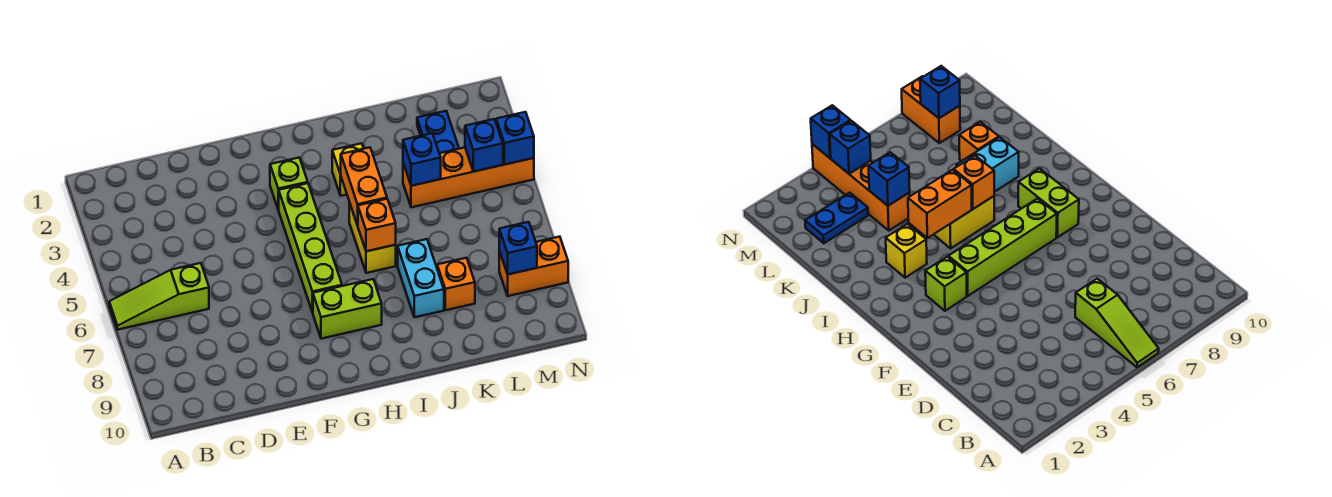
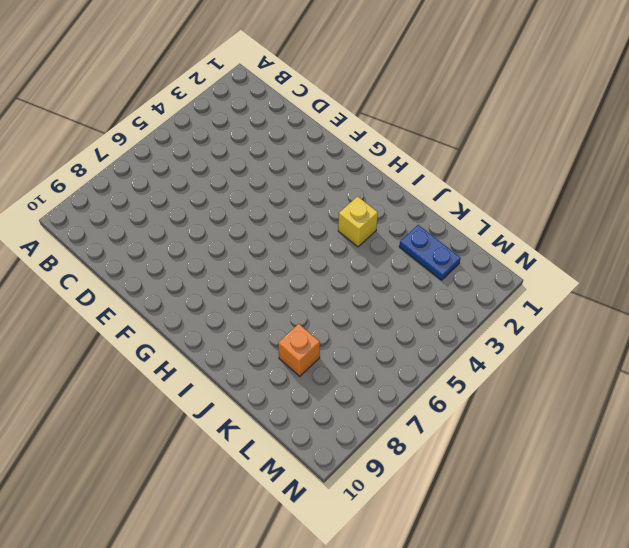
blue 1x2 plate [399,225,461,280] -> blue 1x2 plate turned to [417,111,459,153]
none -> lime 1x3 slope [109,263,209,330]
none -> lime 1x1 brick [270,158,308,210]
none -> lime 1x4 brick [279,183,342,313]

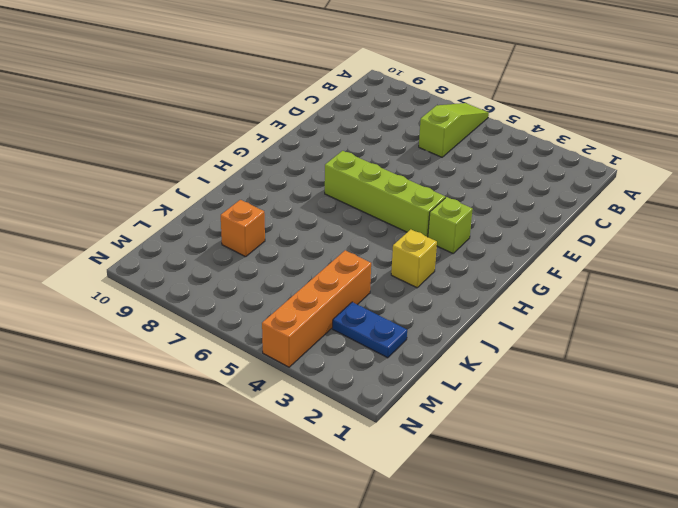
none -> lime 1x2 brick [313,279,382,339]
none -> yellow 1x2 brick [349,202,396,273]
none -> cyan 1x2 brick [398,239,444,317]

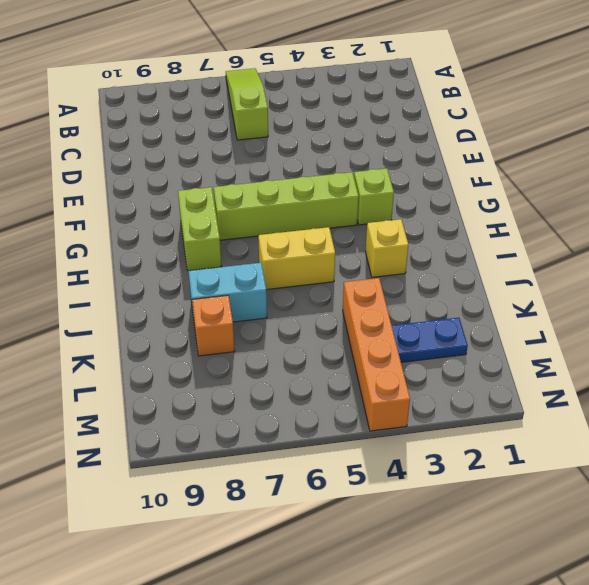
none -> orange 1x2 brick [499,237,568,296]
none -> orange 1x2 brick [340,147,387,225]
none -> orange 1x1 brick [358,199,396,251]

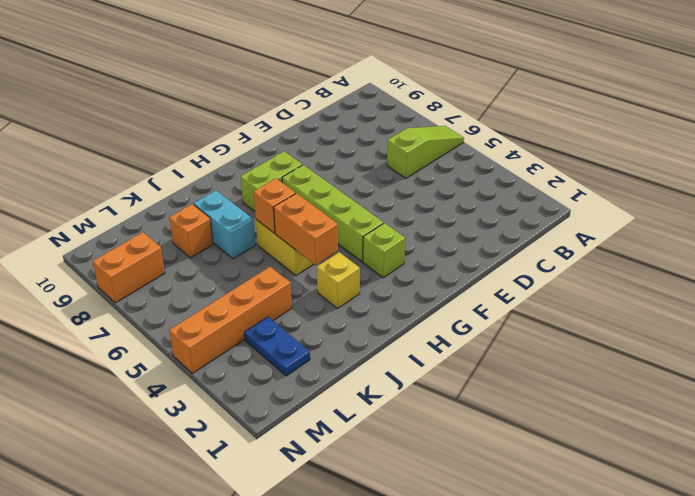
none -> blue 1x1 brick [403,133,441,186]
none -> blue 1x1 brick [465,119,503,172]
none -> blue 1x1 brick [499,222,537,274]

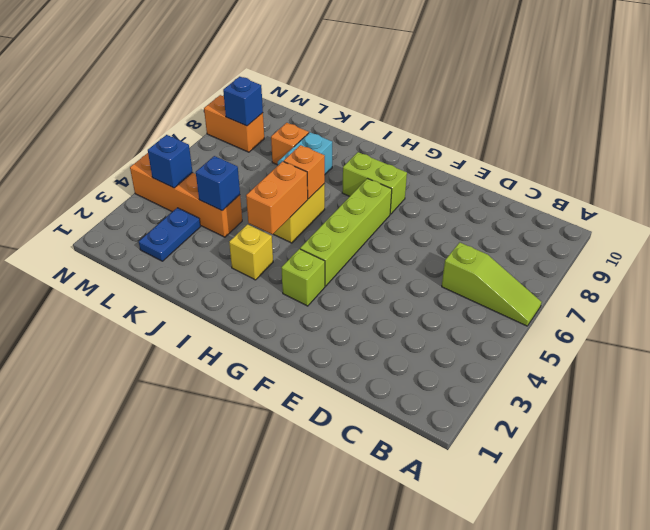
none -> blue 1x1 brick [496,112,534,165]

